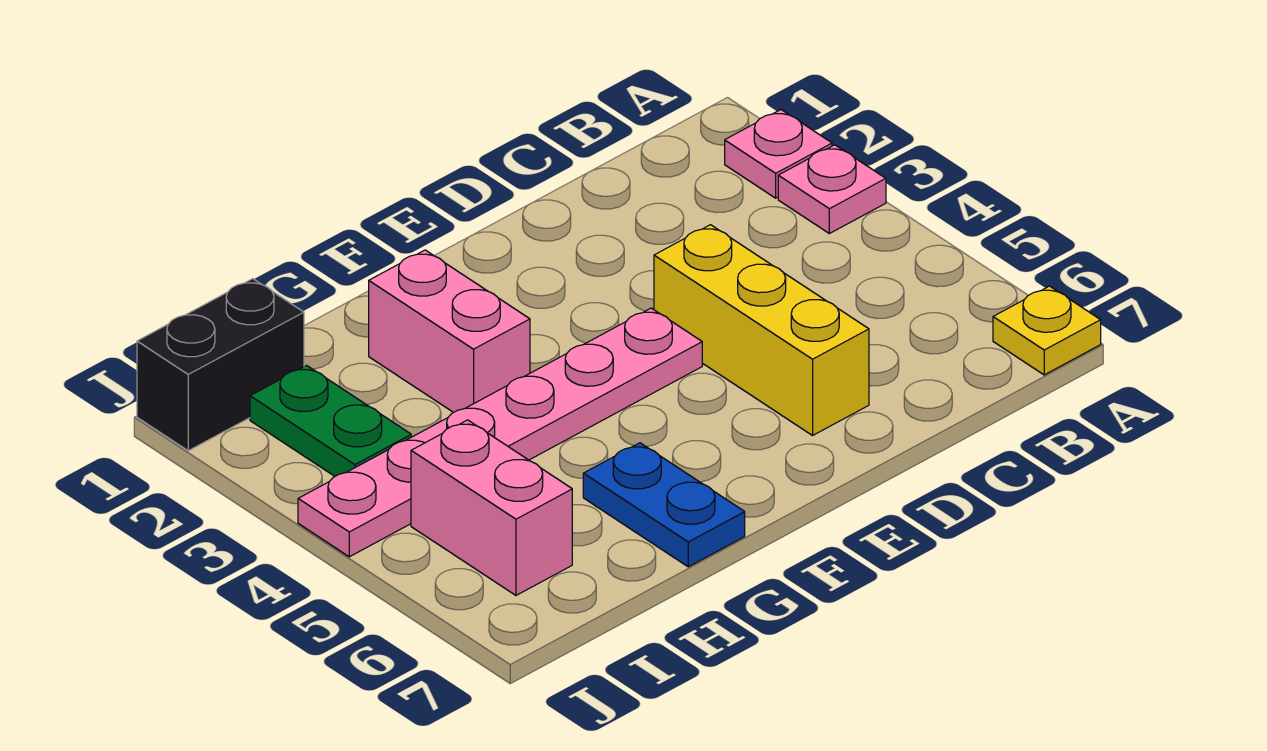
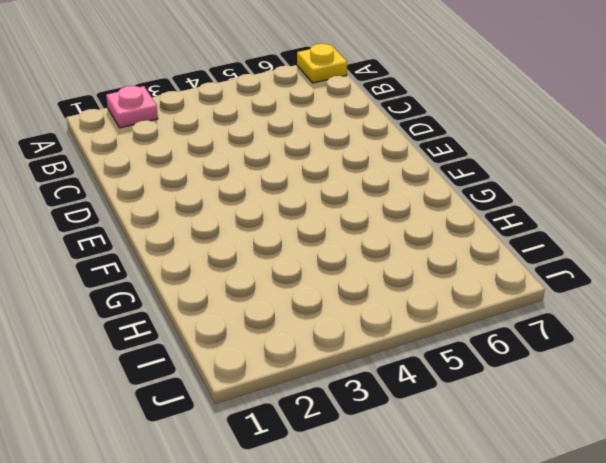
none -> pink 1x1 plate [778,145,886,234]
none -> yellow 1x3 brick [654,225,869,435]

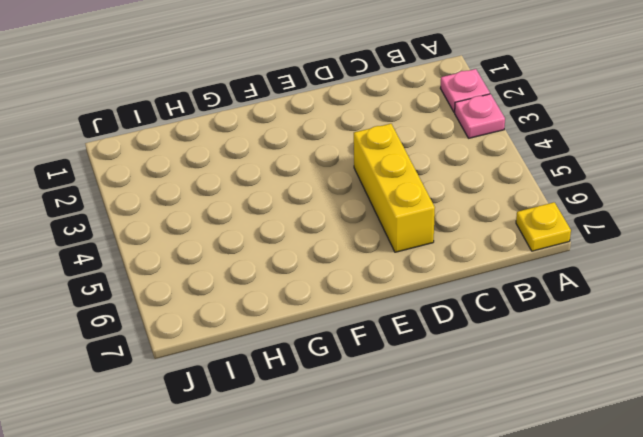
none -> pink 1x6 plate [298,308,702,557]
none -> pink 1x2 brick [369,250,530,413]

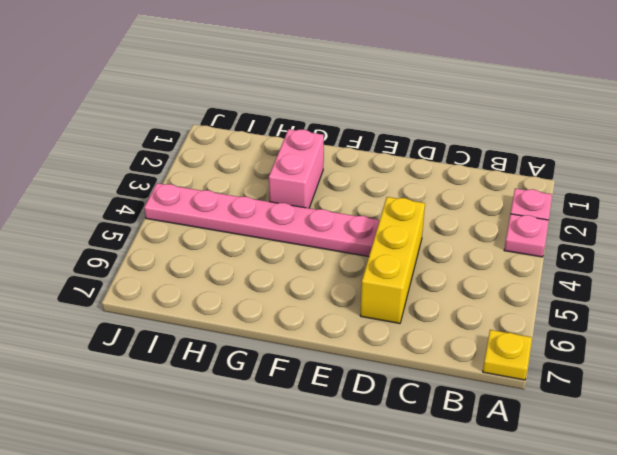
none -> blue 1x2 plate [583,443,745,567]
none -> black 1x2 brick [137,279,304,451]

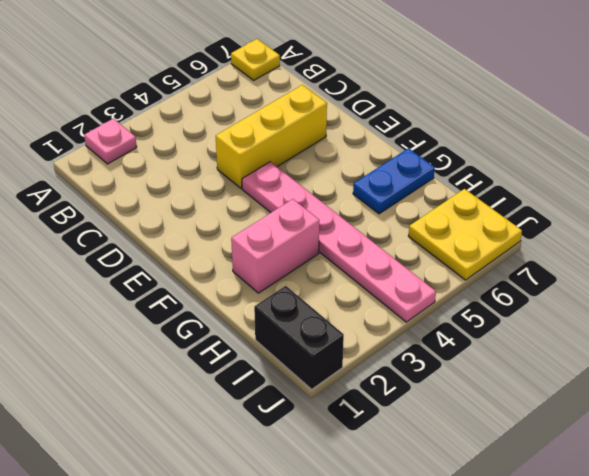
yellow 2x2 plate [408,189,522,280] -> pink 1x2 brick [411,420,572,595]
none -> pink 1x1 plate [778,145,886,234]
none -> green 1x2 plate [250,366,411,476]

